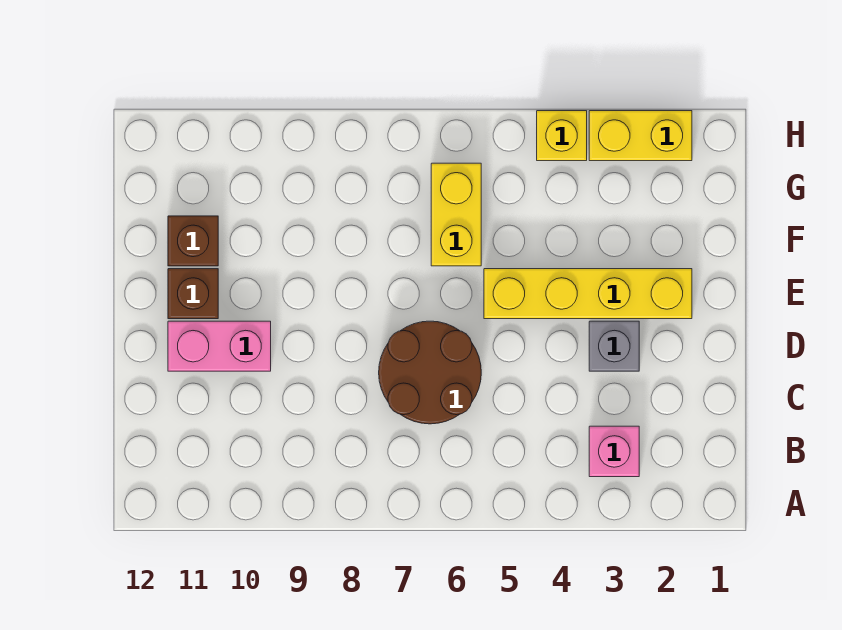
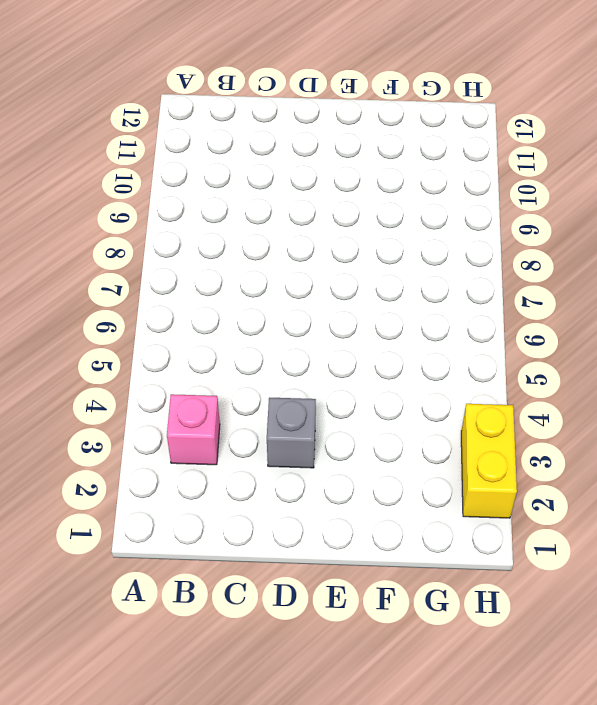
none -> brown 2x2 round brick [379,321,481,424]
none -> pink 1x2 brick [168,321,271,371]

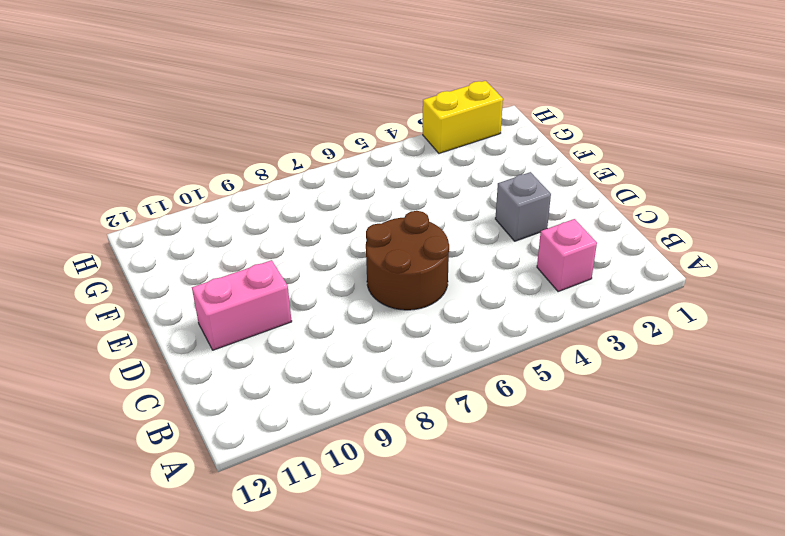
none -> yellow 1x4 brick [484,269,692,319]
none -> brown 1x1 brick [168,269,218,319]

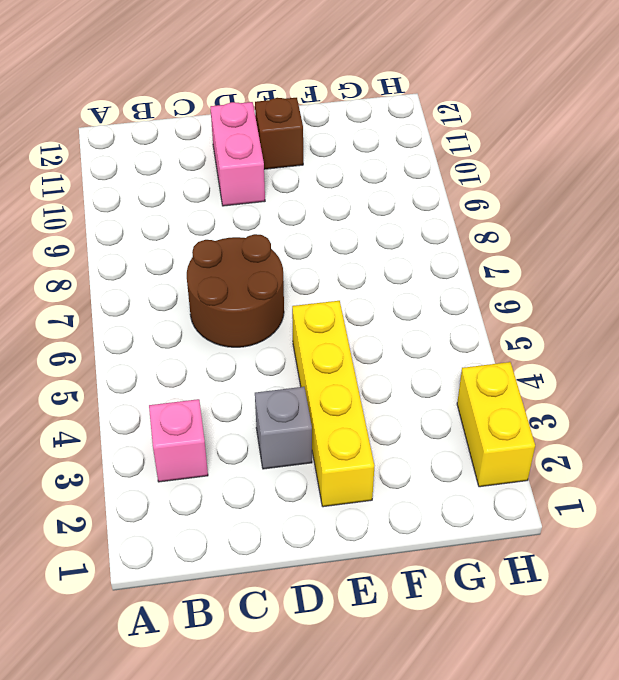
none -> yellow 1x2 brick [431,163,481,266]
none -> brown 1x1 brick [168,216,218,266]

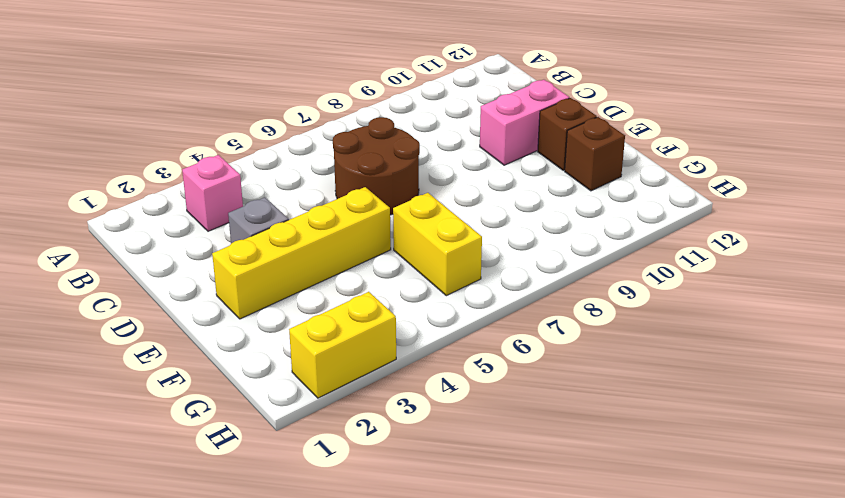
none -> yellow 1x1 brick [537,111,587,161]

